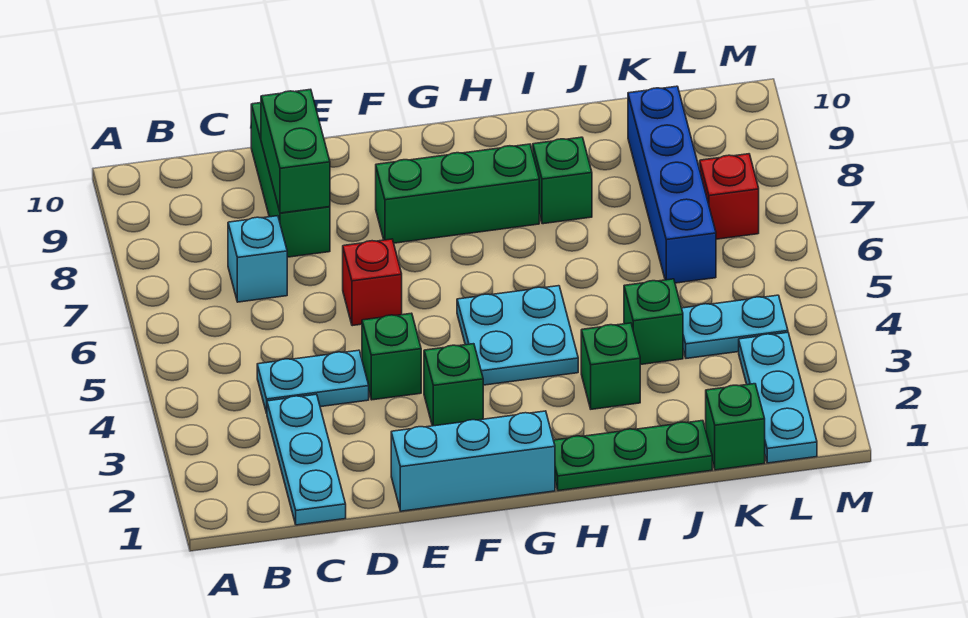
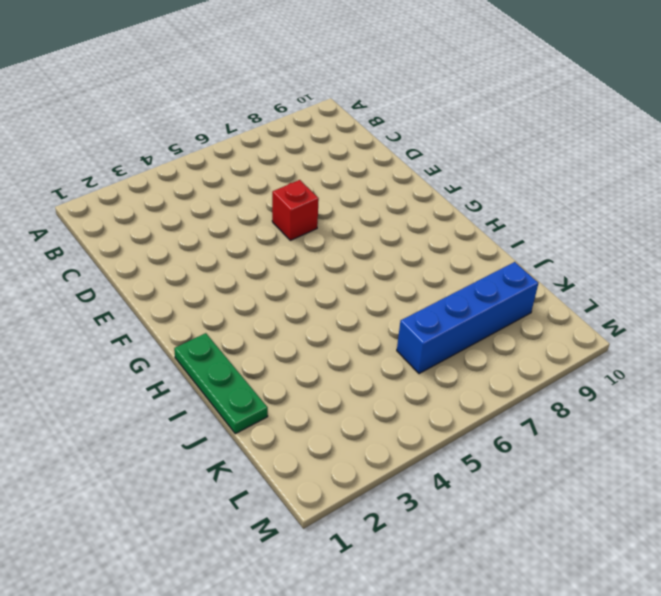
none -> cyan 1x3 plate [267,394,346,525]
none -> cyan 1x2 plate [257,350,369,413]
none -> cyan 1x1 brick [228,216,287,302]

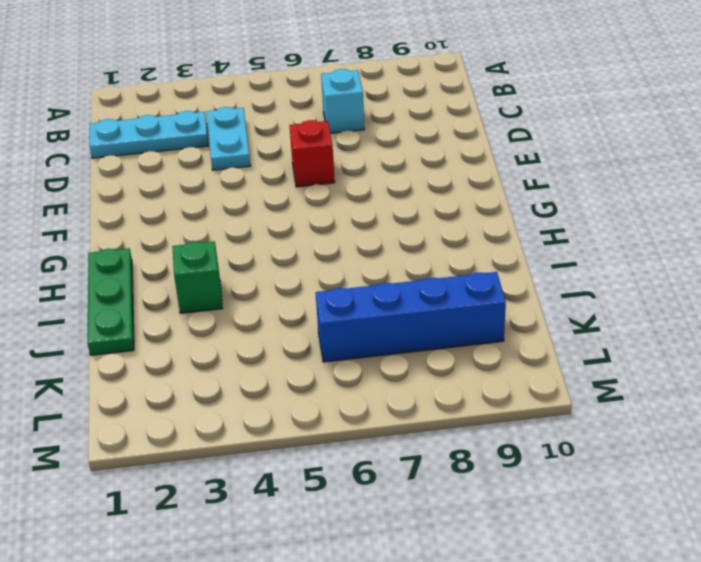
none -> green 1x3 brick [251,103,330,257]
none -> cyan 1x3 brick [391,411,555,511]
none -> green 1x1 brick [362,313,421,400]

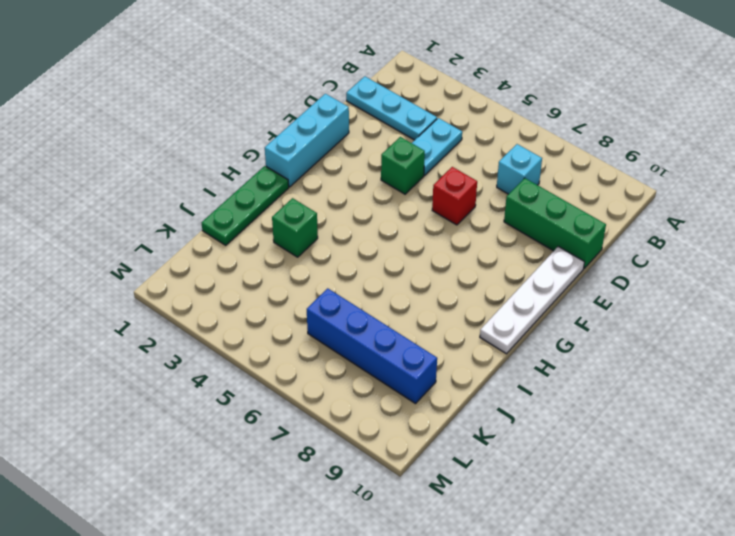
white 1x4 plate [480,246,585,354] -> none
none -> green 1x1 brick [424,344,483,426]
none -> green 1x3 brick [376,144,539,243]
none -> cyan 2x2 plate [457,286,578,385]

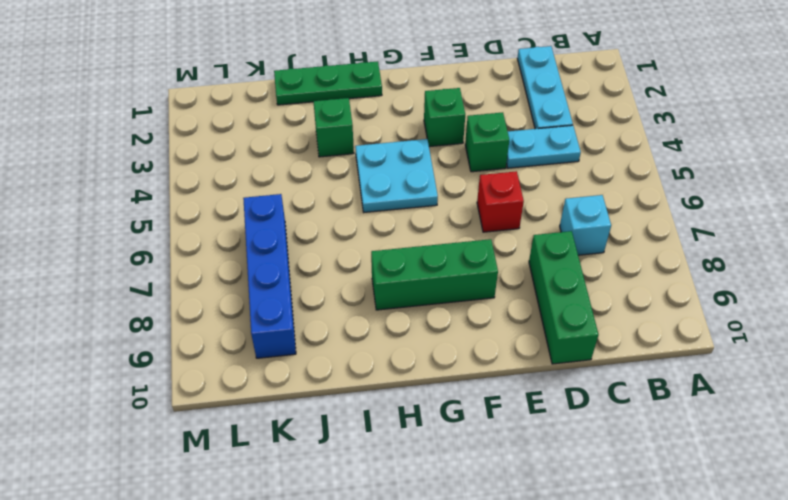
none -> cyan 1x3 brick [391,411,555,511]
none -> green 1x1 brick [533,137,592,224]
none -> green 1x1 brick [624,279,683,365]

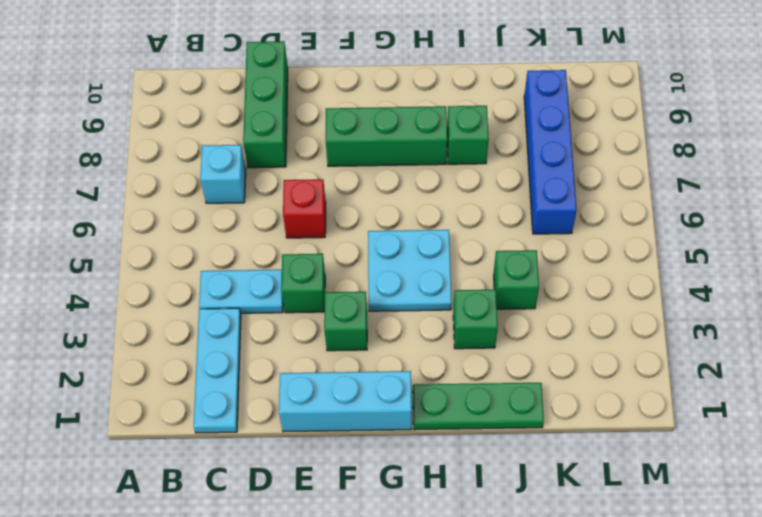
none -> green 1x1 brick [706,384,765,470]
none -> cyan 1x2 plate [682,295,788,358]
none -> cyan 1x3 plate [739,332,817,463]

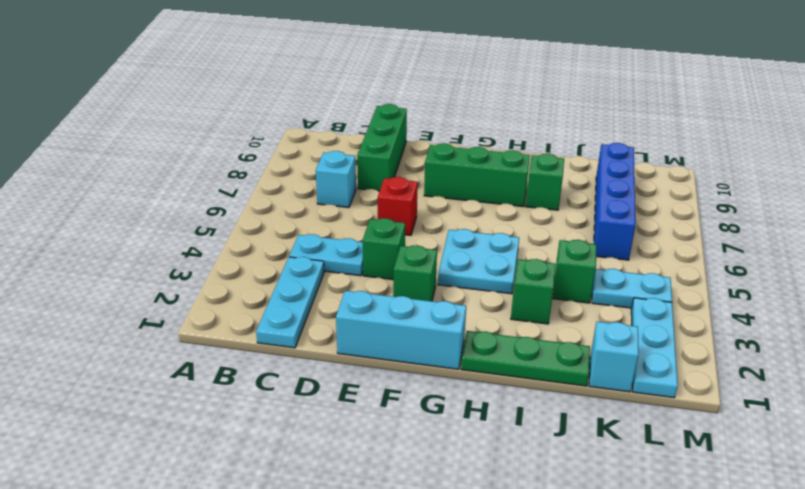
cyan 1x1 brick [589,322,639,392] -> green 1x1 brick [706,384,765,470]
none -> red 1x1 brick [700,154,759,239]
none -> green 1x2 brick [261,89,330,213]

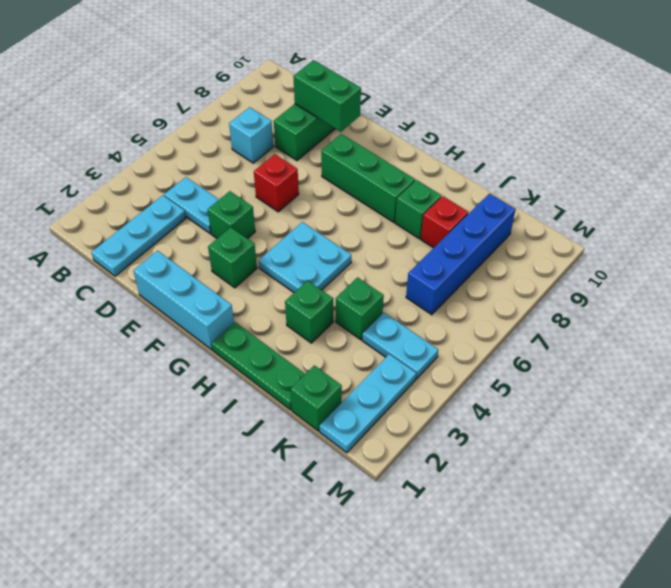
green 1x2 brick [293,60,361,132] -> green 1x2 brick turned to [261,89,330,213]
red 1x1 brick [421,196,468,248] -> red 1x1 brick moved to [700,154,759,239]

